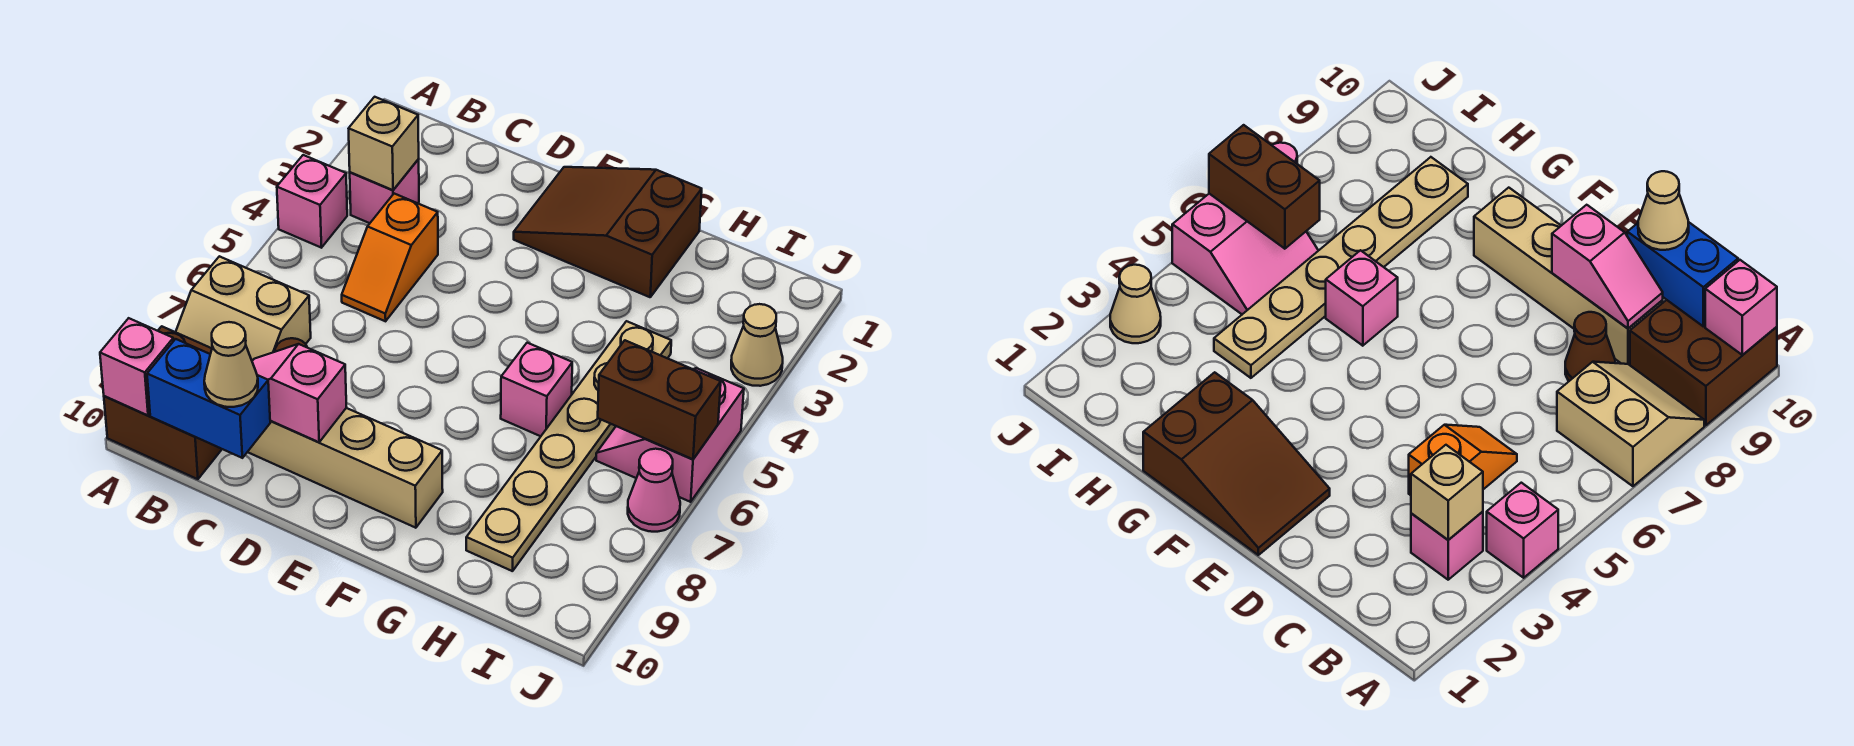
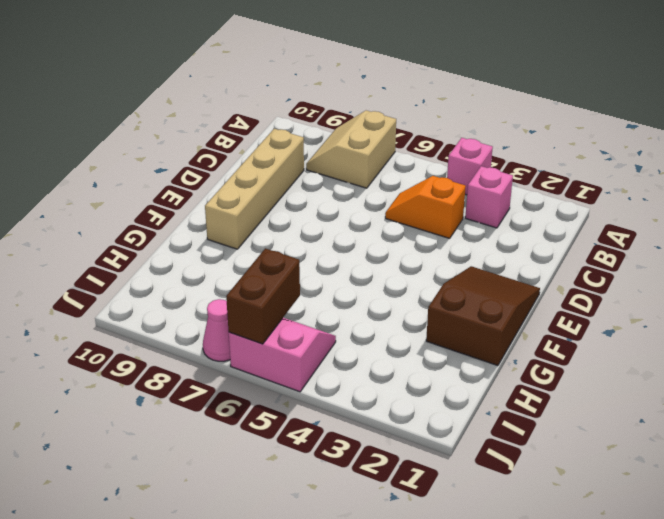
none -> brown 2x2 brick [104,326,222,479]
none -> brown 1x1 cone [1565,312,1615,381]
none -> pink 1x1 brick [501,343,572,436]

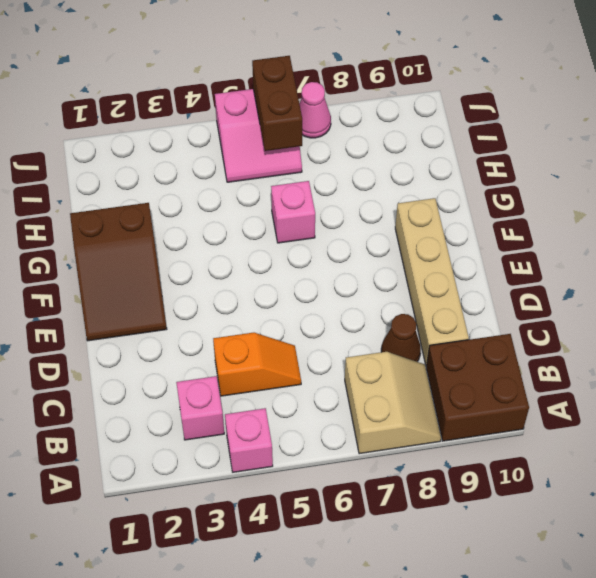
none -> tan 1x6 plate [466,321,671,571]
none -> tan 1x1 cone [731,304,783,386]
none -> pink 1x1 brick [100,318,173,416]

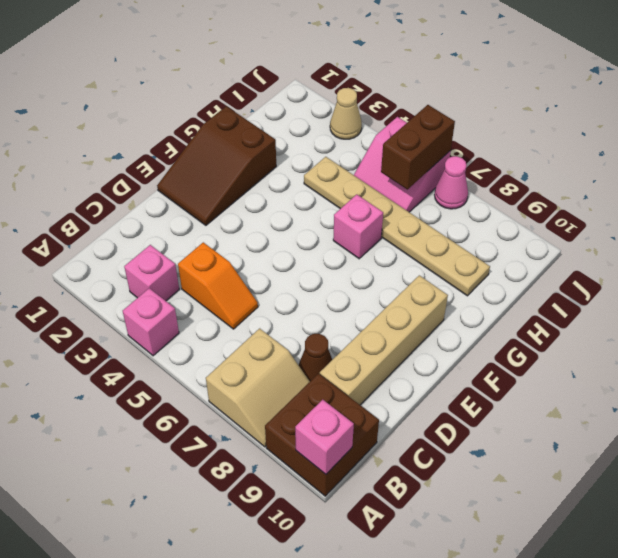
none -> tan 1x1 brick [349,97,419,190]
none -> blue 1x2 brick [147,339,270,458]
none -> pink 1x2 slope [252,344,347,442]

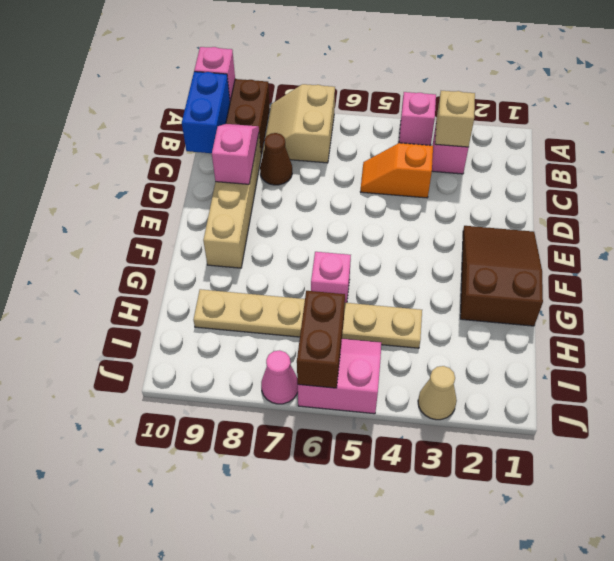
none -> tan 1x1 cone [204,322,258,407]

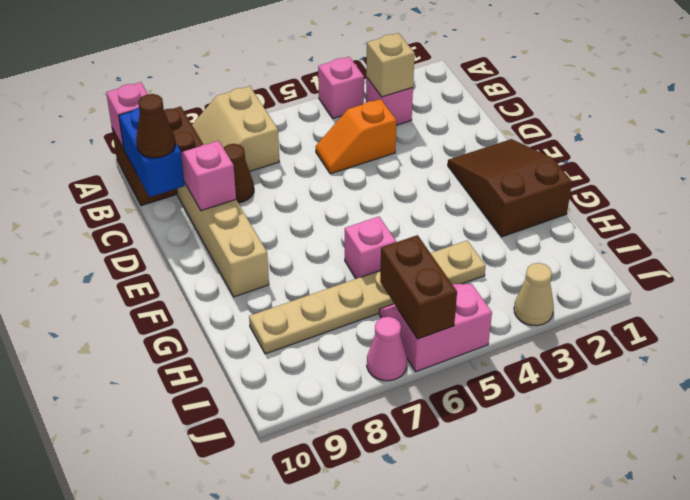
brown 1x1 cone [136,94,175,158] -> tan 1x1 cone [204,322,258,407]

